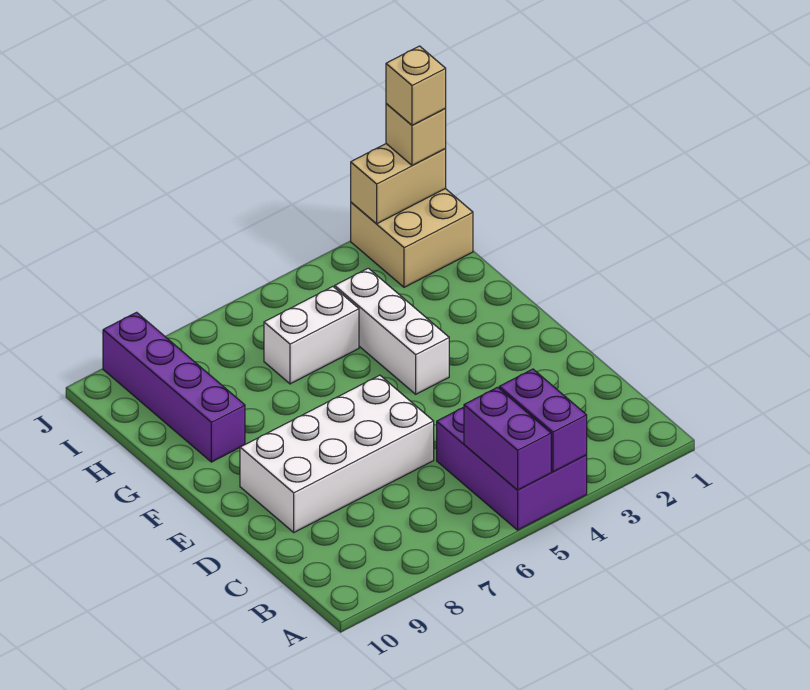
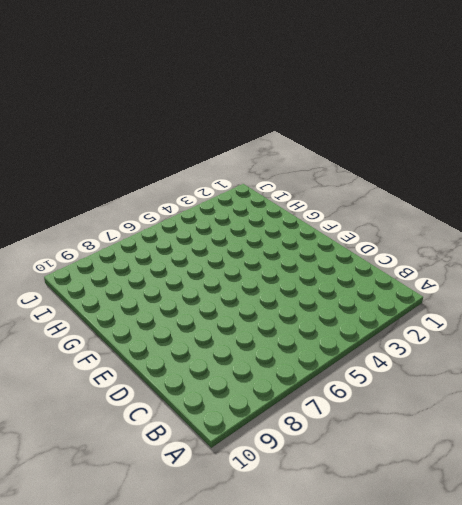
none -> purple 2x3 brick [437,407,587,530]
none -> white 2x4 brick [240,375,434,532]

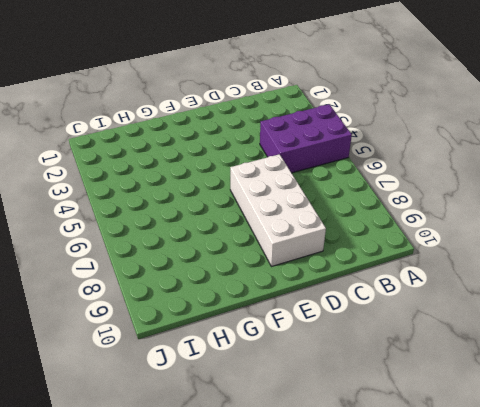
none -> white 1x3 brick [335,268,449,394]
none -> purple 1x4 brick [103,312,245,462]

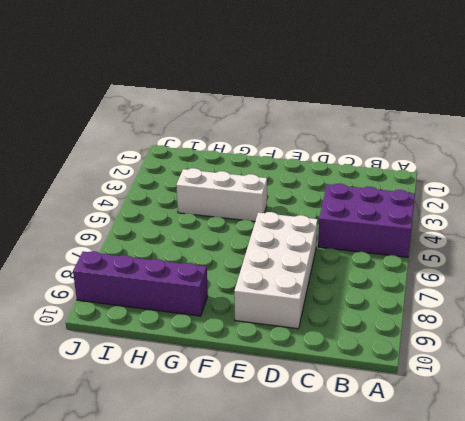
none -> white 1x2 brick [264,287,359,384]
none -> tan 2x2 brick [351,189,473,287]

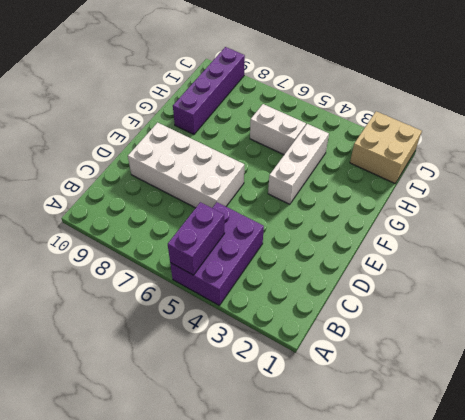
none -> purple 1x2 brick [499,369,587,472]
none -> tan 1x2 brick [351,144,446,224]

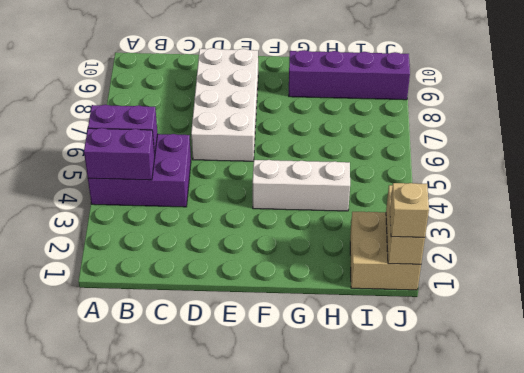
none -> white 1x2 brick [264,287,359,384]
none -> tan 1x1 brick [386,46,446,125]

